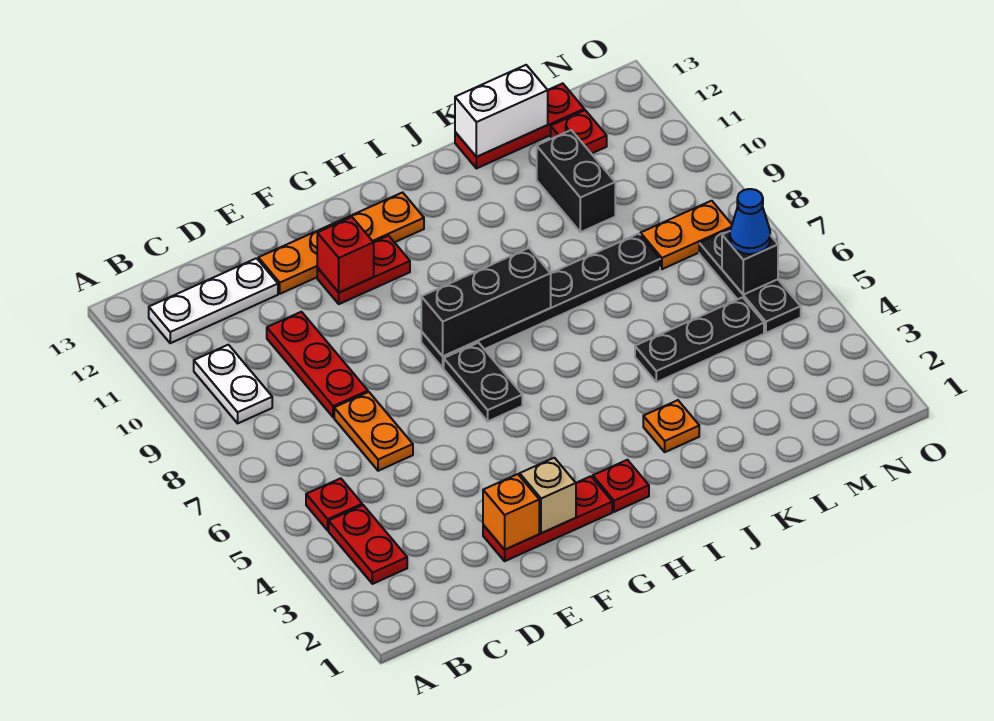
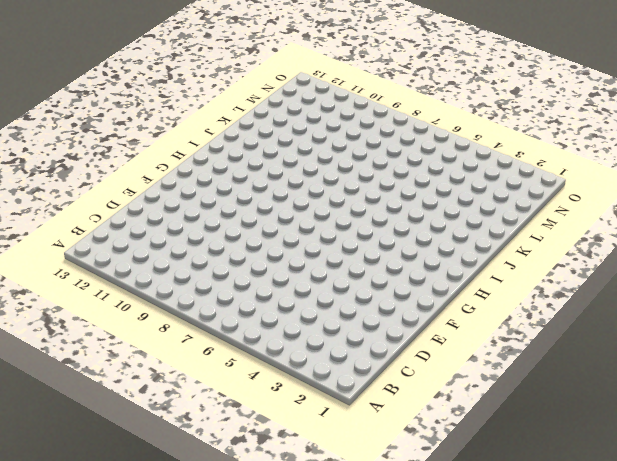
none -> red 1x2 plate [329,505,407,584]
none -> red 1x1 plate [306,478,362,530]
none -> white 1x2 plate [194,345,272,423]

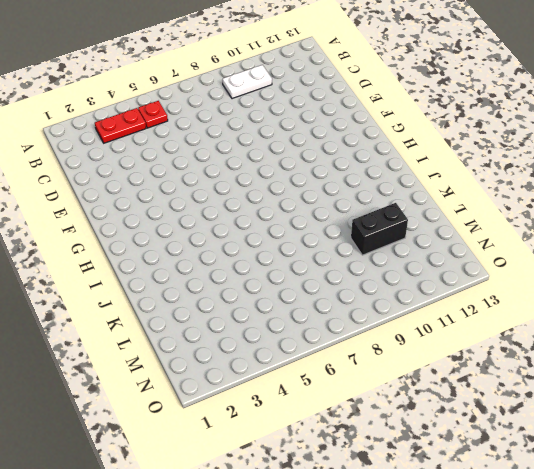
none -> white 1x3 plate [149,258,278,343]
none -> orange 1x2 plate [334,392,413,471]
none -> red 1x3 plate [267,312,368,417]

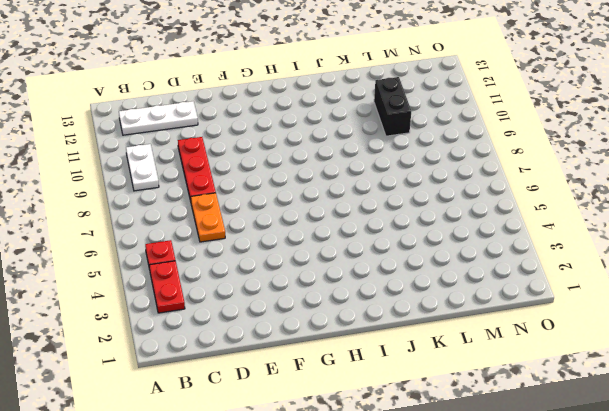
none -> red 1x3 plate [483,476,612,561]
none -> orange 1x4 plate [258,192,424,294]
none -> red 1x2 plate [317,236,410,304]

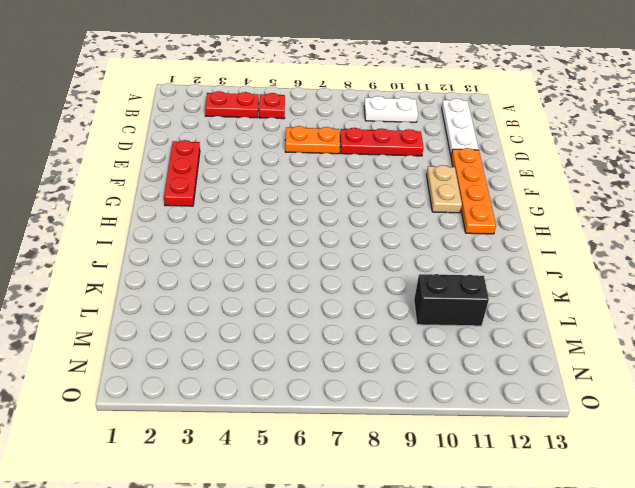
tan 1x2 plate [426,165,462,213] -> red 1x2 plate [317,236,410,304]
none -> black 1x2 plate [444,343,522,421]
none -> black 1x6 plate [421,234,660,368]
none -> red 1x1 plate [593,460,649,512]

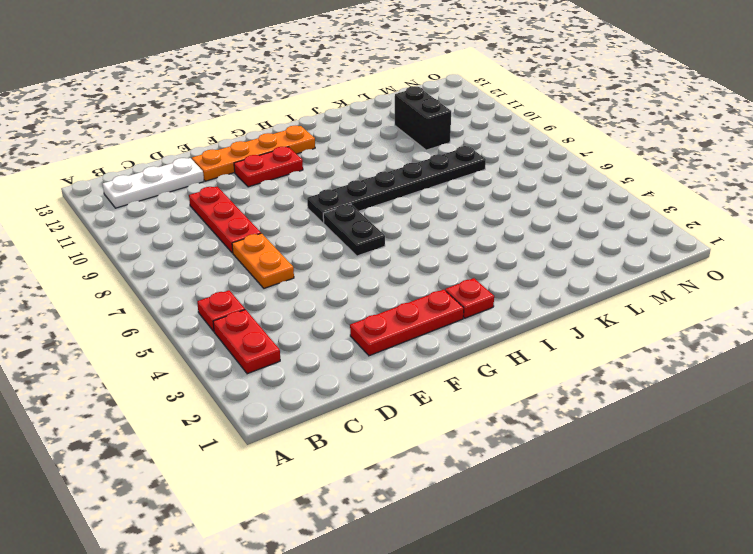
none -> white 1x2 plate [194,345,272,423]
none -> orange 1x1 plate [643,400,699,452]
none -> black 1x3 plate [635,297,764,382]

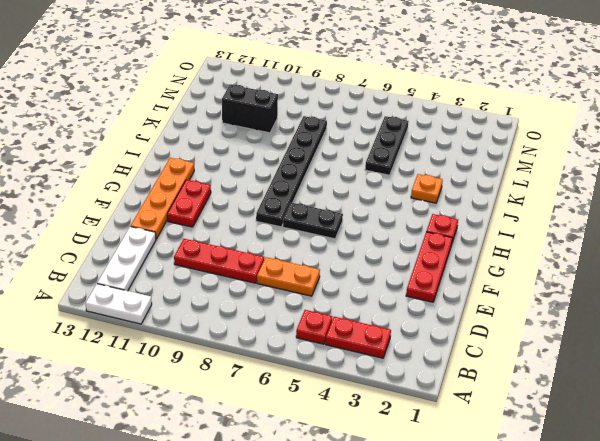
white 1x2 plate [86,284,152,324] -> white 1x2 plate moved to [194,345,272,423]
none -> red 1x3 plate [455,83,584,168]
none -> orange 1x2 plate [640,201,732,269]
none -> red 1x1 plate [551,110,607,154]

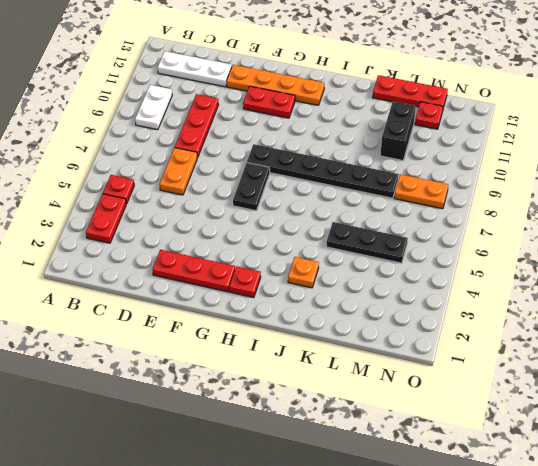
none -> black 1x3 plate [699,229,801,333]
none -> orange 1x1 brick [483,474,539,550]
none -> tan 1x1 brick [520,458,576,533]

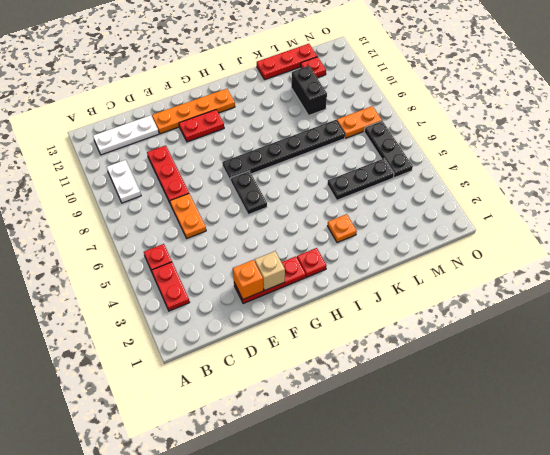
none -> red 1x1 brick [317,217,374,293]
none -> black 1x3 brick [421,248,551,356]
none -> white 1x2 brick [455,65,548,157]

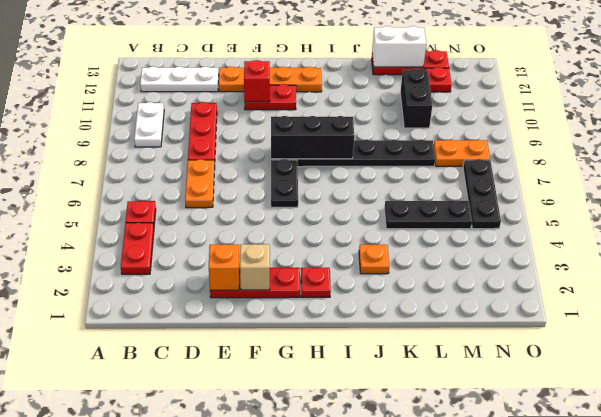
none -> black 1x1 brick [722,231,778,295]
none -> blue 1x1 cone [730,189,770,254]

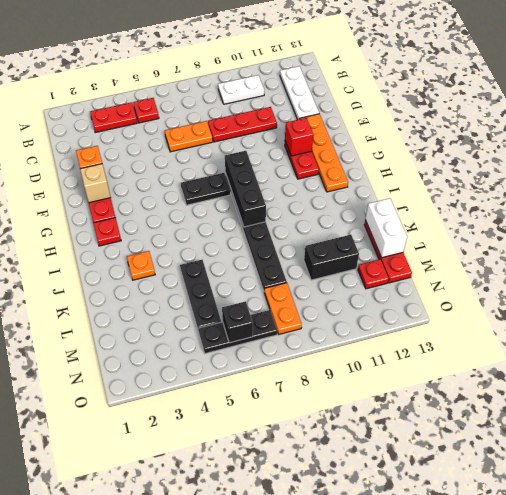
none -> blue 1x1 cone [730,189,770,254]

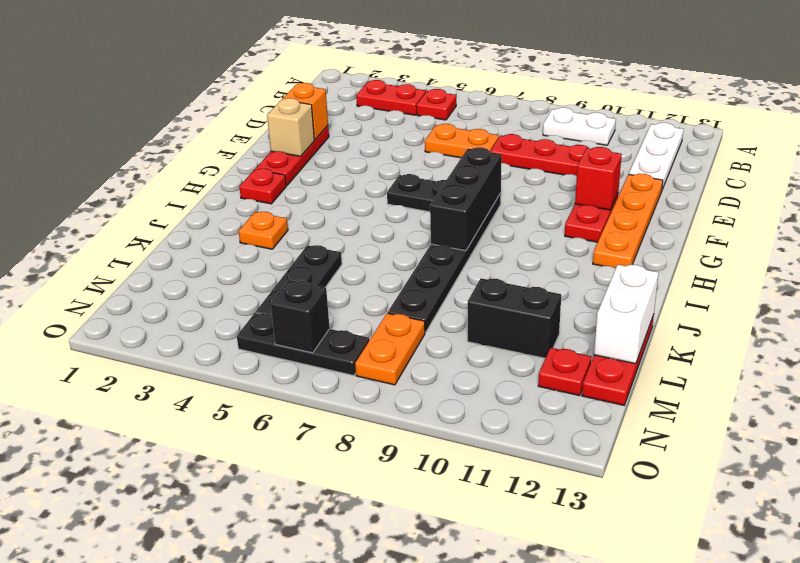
none -> blue 1x1 cone [730,189,770,254]

